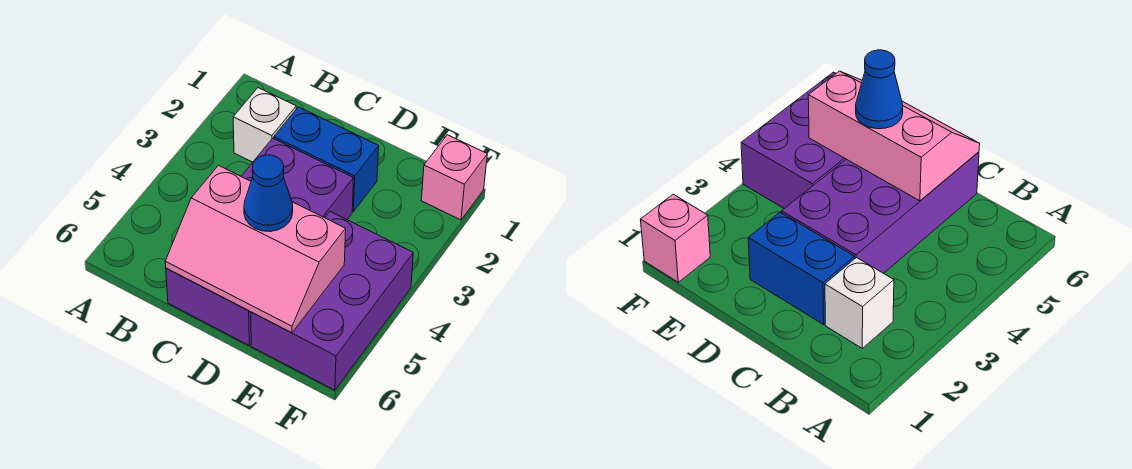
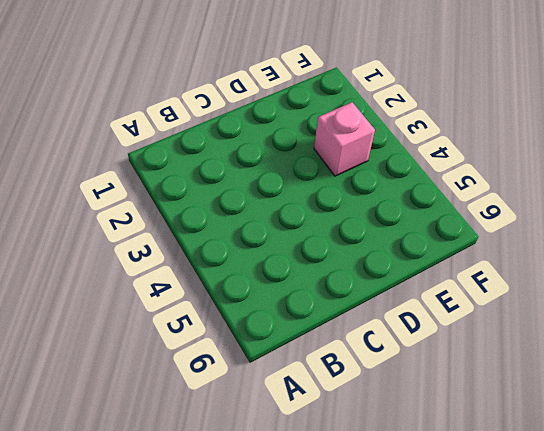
pink 1x1 brick [314,102,375,176] -> pink 1x1 brick moved to [421,135,487,220]
none -> white 1x1 brick [233,88,296,162]
none -> blue 1x2 brick [274,107,379,211]

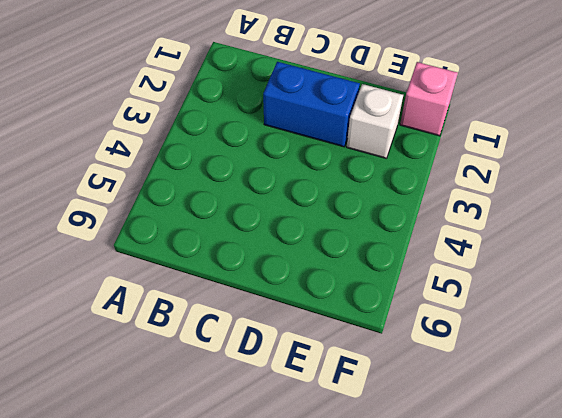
white 1x1 brick [347,84,403,158] -> white 1x1 brick moved to [233,88,296,162]
none -> purple 2x4 brick [166,138,354,345]
none -> purple 2x3 brick [251,212,413,390]

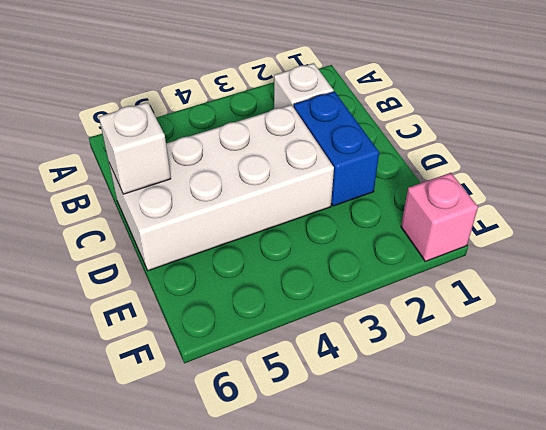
white 2x4 brick [109,105,334,271] -> purple 2x4 brick [166,138,354,345]
white 1x1 brick [99,102,171,194] -> pink 2x3 slope [165,165,346,333]
none -> purple 2x3 brick [251,212,413,390]
none -> blue 1x1 cone [244,155,293,232]

